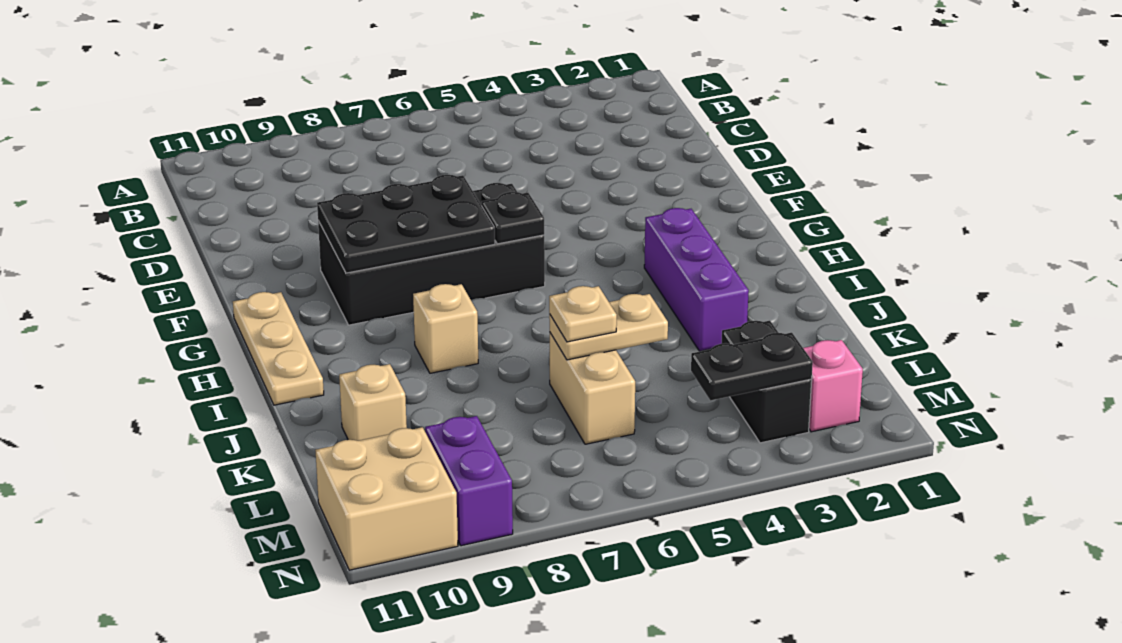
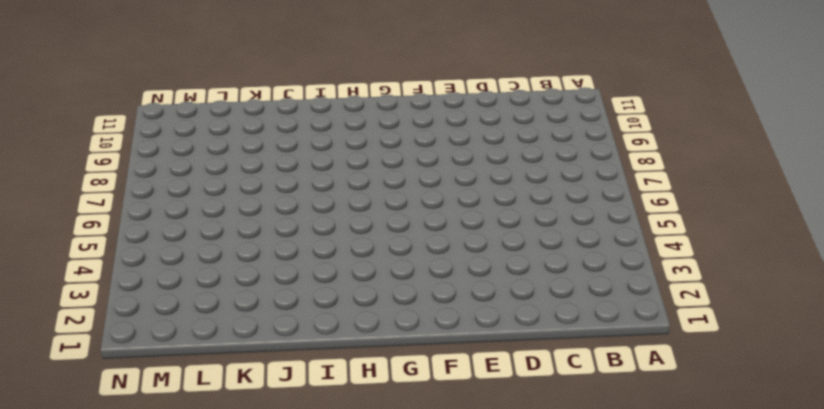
none -> black 2x4 brick [318,183,545,325]
none -> tan 1x3 plate [233,292,324,405]
none -> purple 1x3 brick [644,208,749,351]

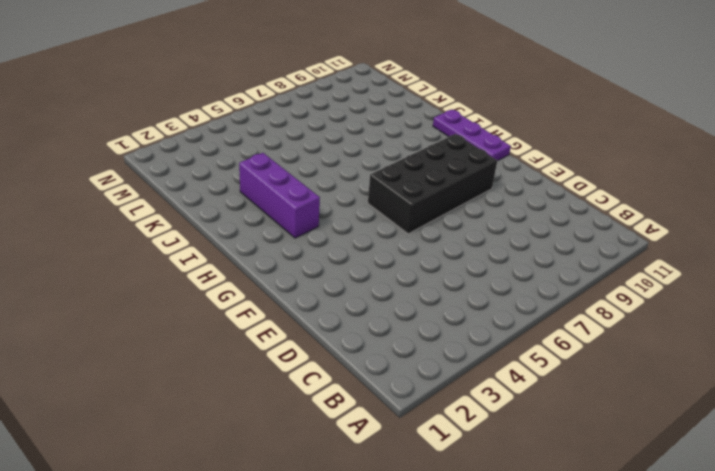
purple 1x3 plate [433,110,511,161] -> tan 1x3 plate [233,292,324,405]
none -> tan 1x1 brick [413,284,478,373]
none -> tan 1x2 brick [550,333,635,444]
none -> tan 1x1 brick [339,364,407,441]

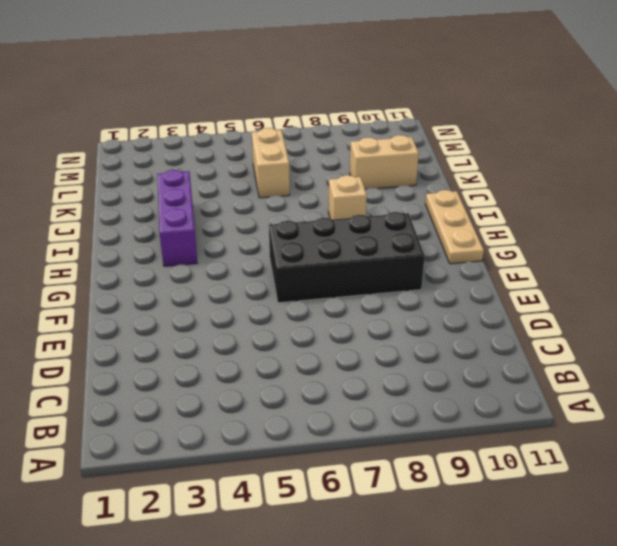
tan 1x2 brick [350,135,419,189] -> tan 1x1 brick [339,364,407,441]
none -> black 1x2 brick [721,321,812,443]
none -> pink 1x1 brick [803,340,863,432]
none -> purple 1x2 brick [425,416,513,546]

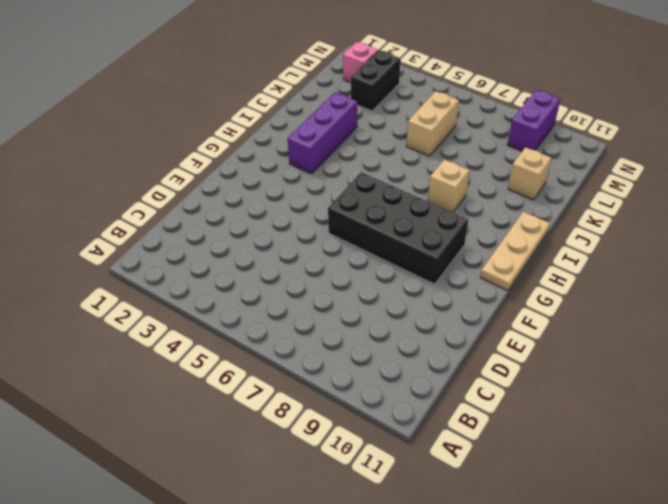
none -> tan 2x2 brick [315,427,458,570]
none -> black 2x3 plate [317,175,495,273]
none -> black 1x1 plate [482,192,544,244]

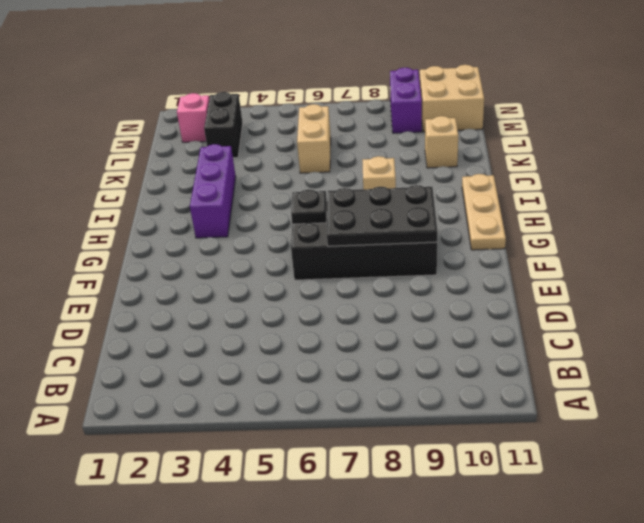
none -> tan 1x2 plate [549,294,668,360]
none -> black 1x2 plate [691,333,813,400]
none -> tan 1x1 plate [549,286,617,342]

